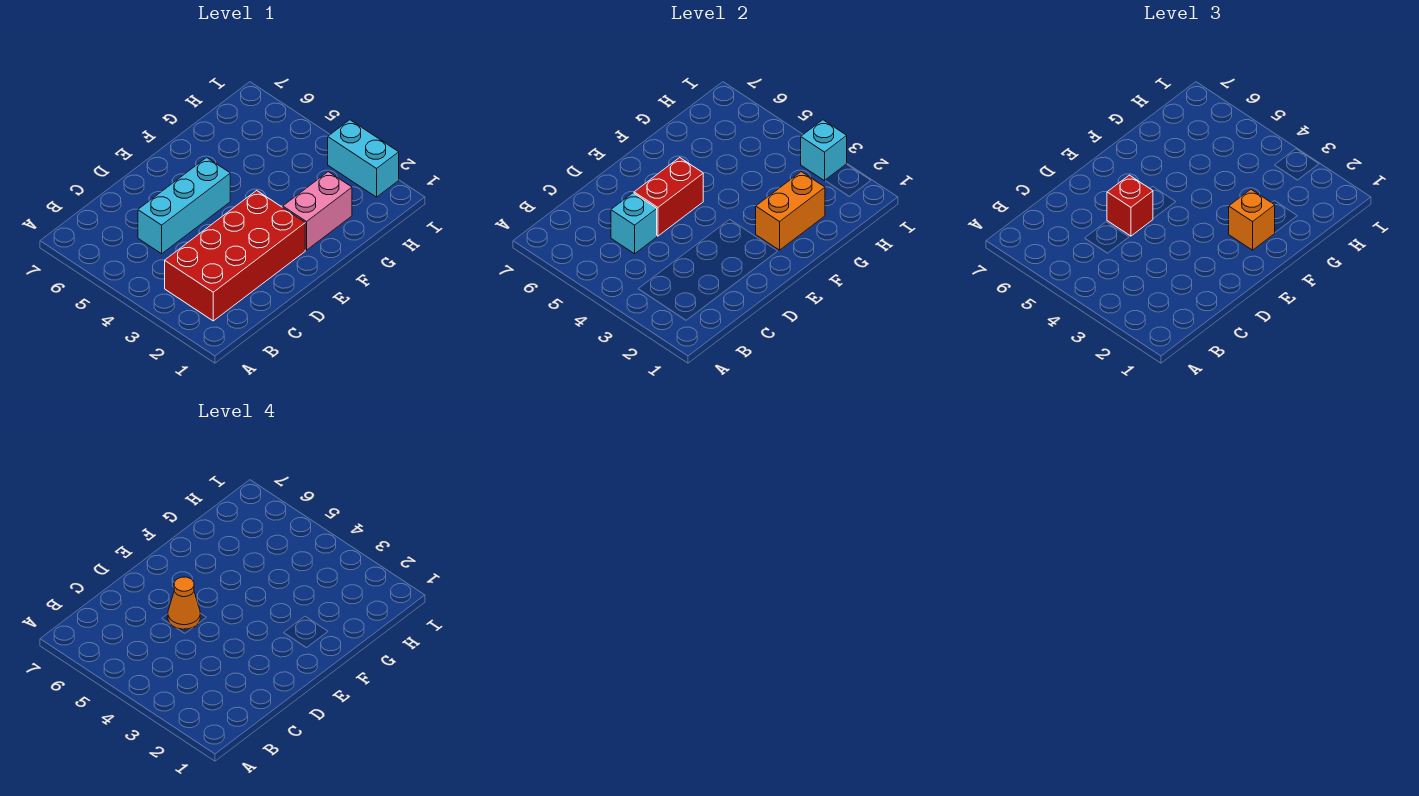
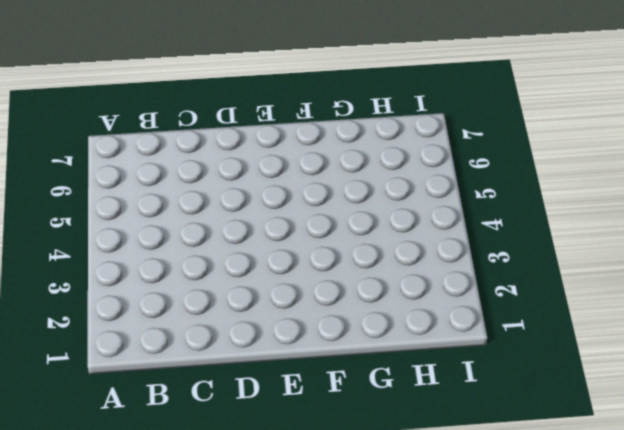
none -> red 2x4 brick [165,190,305,321]
none -> cyan 1x3 brick [138,157,230,254]

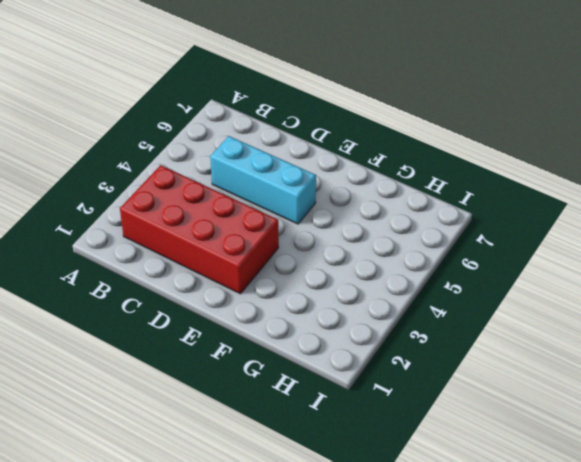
none -> pink 1x2 brick [283,172,352,250]
none -> cyan 1x2 brick [328,120,399,197]

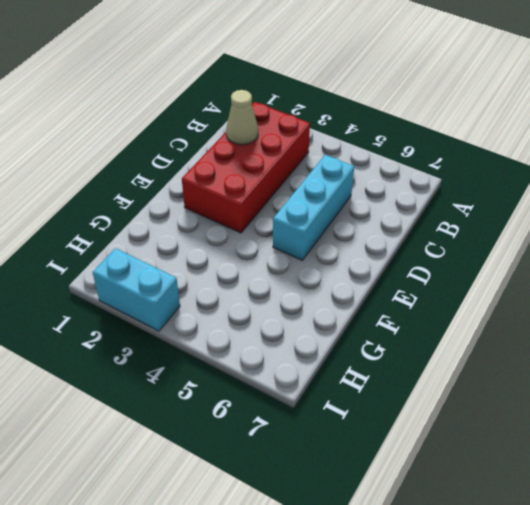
tan 1x1 cone [226,90,258,145] -> none
none -> pink 1x2 brick [283,172,352,250]
none -> cyan 1x1 brick [611,193,657,254]

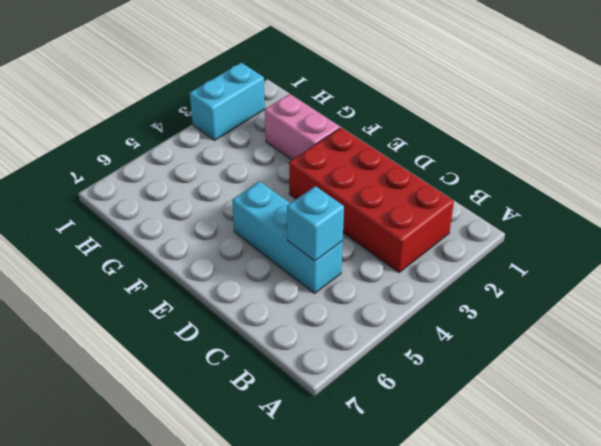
none -> red 1x2 brick [634,157,703,236]
none -> orange 1x2 brick [756,172,825,250]

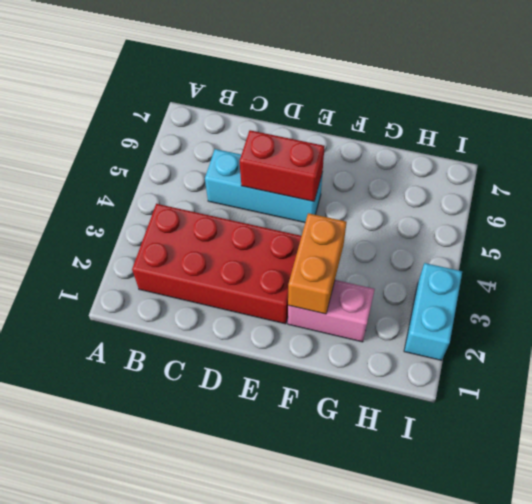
orange 1x2 brick [288,213,347,314] -> orange 1x2 brick turned to [756,172,825,250]
none -> cyan 1x1 brick [611,193,657,254]
none -> cyan 1x1 brick [801,120,847,181]

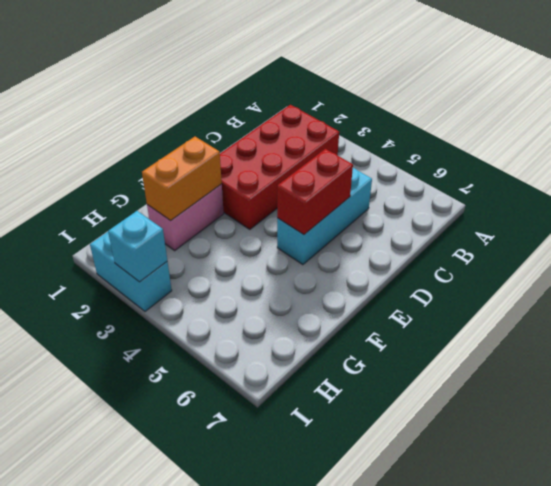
none -> cyan 1x1 brick [611,193,657,254]
none -> red 1x1 brick [1107,175,1153,236]

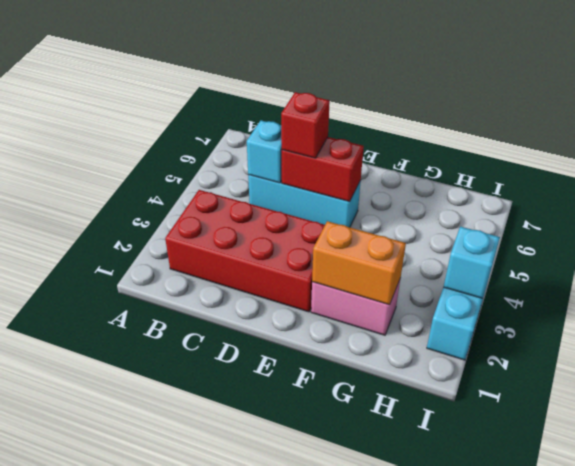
none -> orange 1x1 brick [1229,190,1275,250]
none -> orange 1x1 cone [168,577,200,629]

